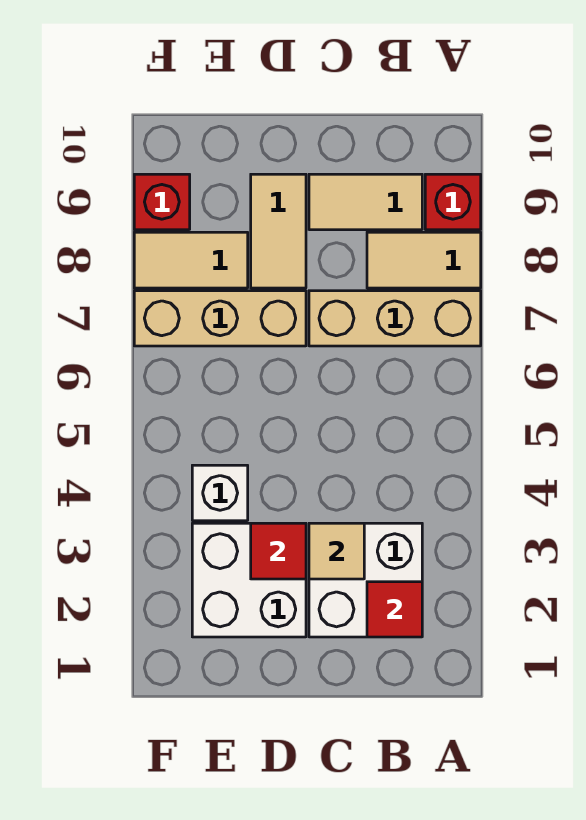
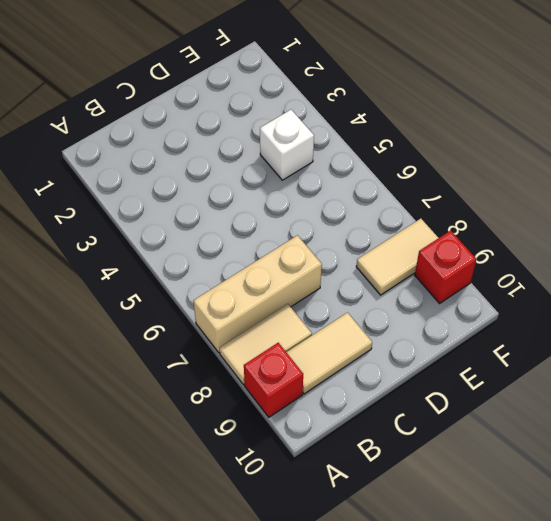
none -> white 2x2 brick [309,523,422,637]
none -> white 2x2 brick [192,523,306,637]
none -> tan 1x3 brick [134,291,306,346]

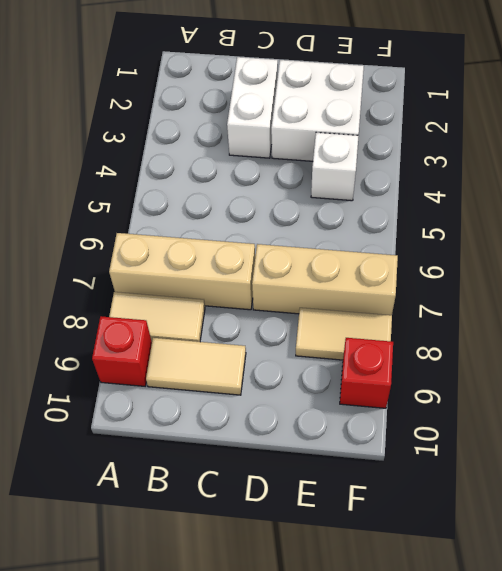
white 1x2 brick [227,57,278,158] -> white 2x2 brick [309,523,422,637]
none -> tan 1x2 tile [251,174,306,288]
none -> red 1x1 tile [367,582,422,637]
none -> tan 1x1 tile [309,523,364,579]

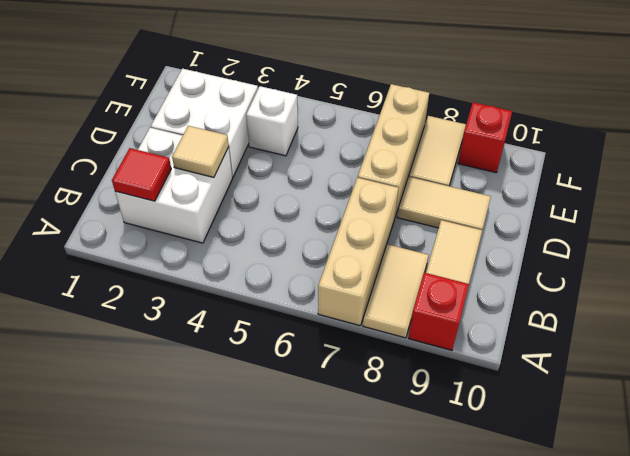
none -> red 1x1 tile [251,523,306,579]

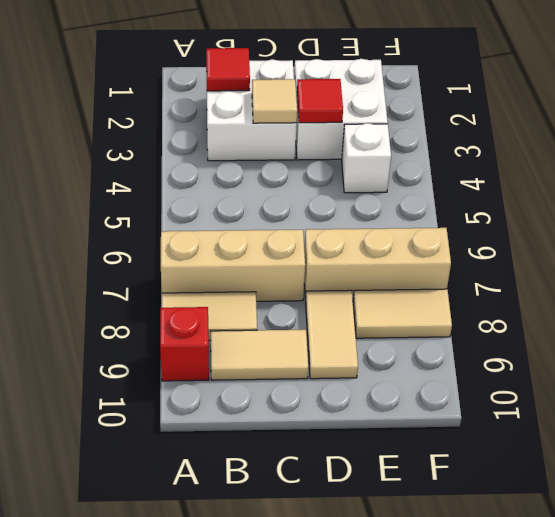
none -> red 1x1 brick [134,174,190,230]

